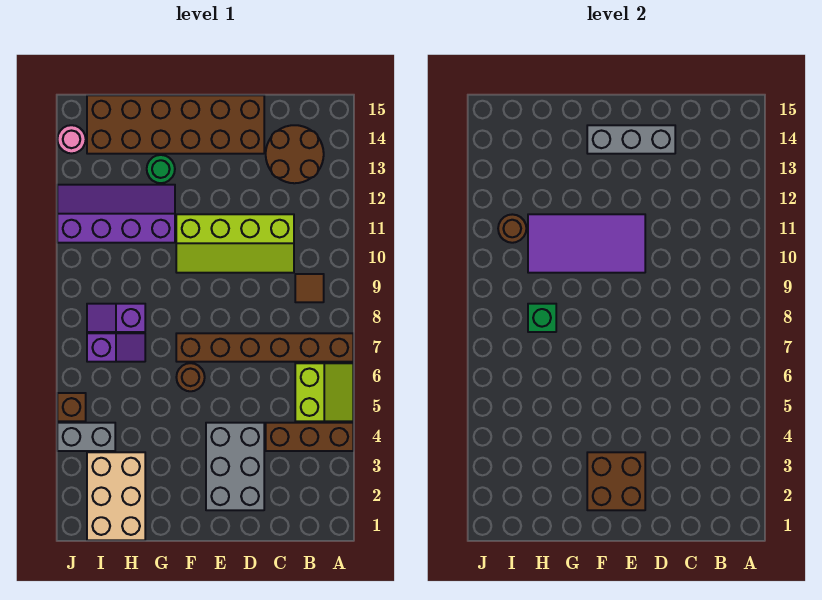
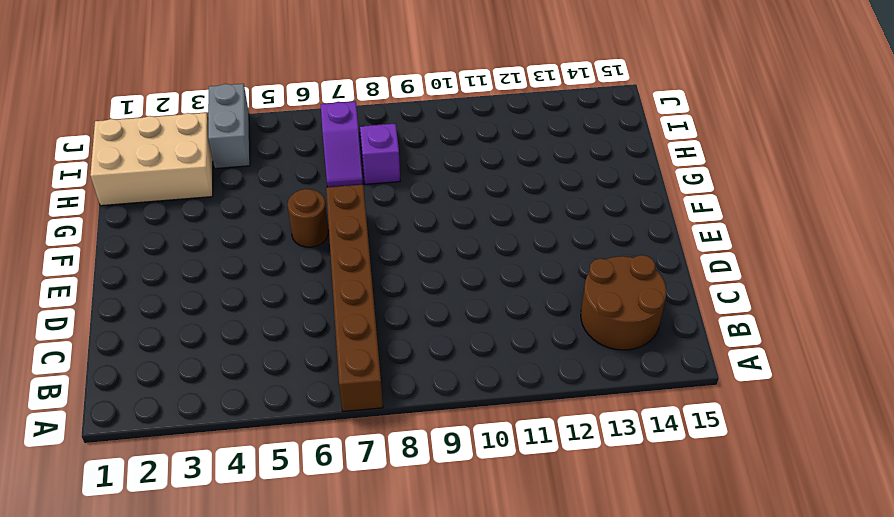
none -> brown 1x3 brick [266,423,353,451]
none -> lime 2x2 slope [295,363,353,421]
none -> brown 1x1 tile [295,274,324,302]

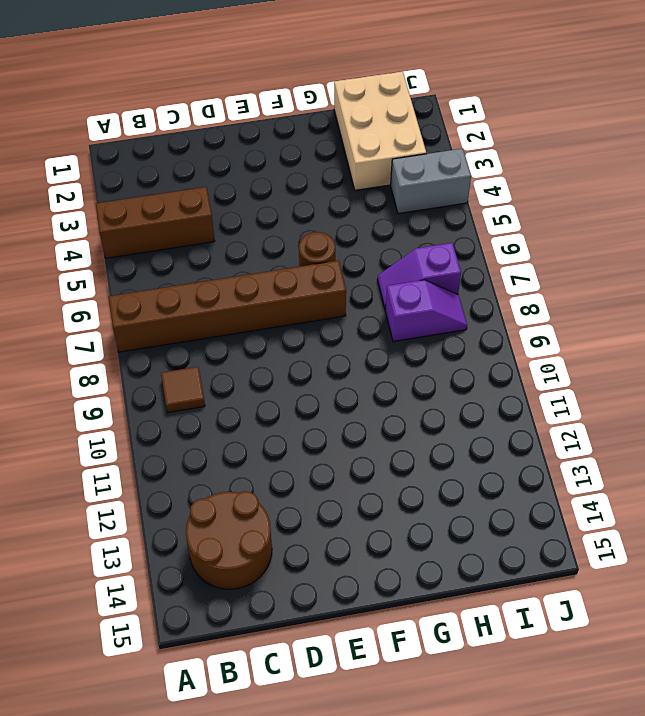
none -> lime 2x2 slope [295,363,353,421]
none -> lime 2x4 slope [176,214,294,273]
none -> grey 2x3 brick [206,423,264,510]

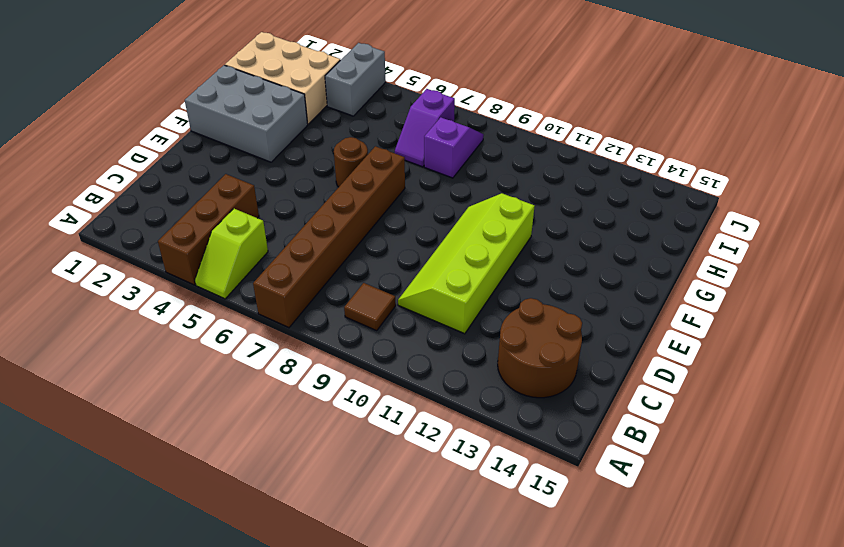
lime 1x2 slope [195,209,268,299] -> lime 2x2 slope [295,363,353,421]
grey 2x3 brick [185,65,308,162] -> grey 2x3 brick moved to [206,423,264,510]
none -> brown 2x6 brick [87,95,264,154]
none -> purple 2x4 slope [57,185,175,243]
none -> green 1x1 round brick [147,155,175,183]

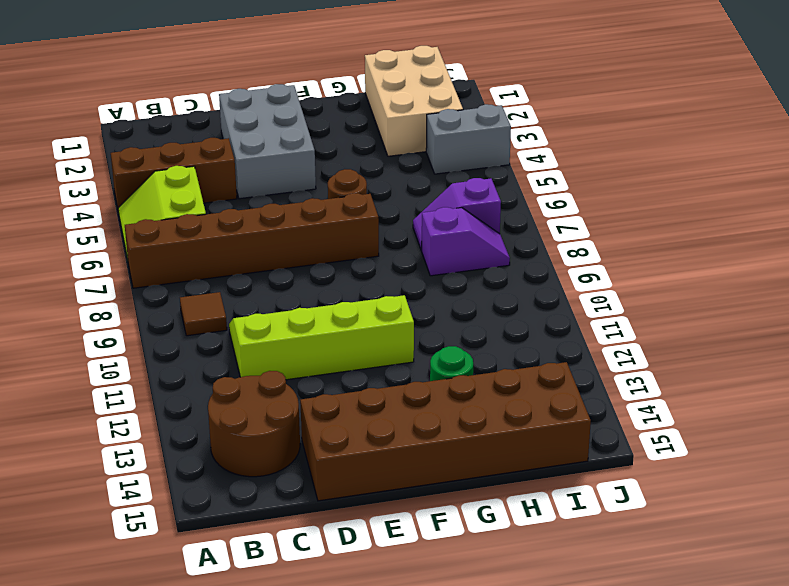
none -> purple 2x4 slope [57,185,175,243]
none -> brown 1x1 brick [57,393,86,421]
none -> pink 1x1 round brick [57,125,86,153]

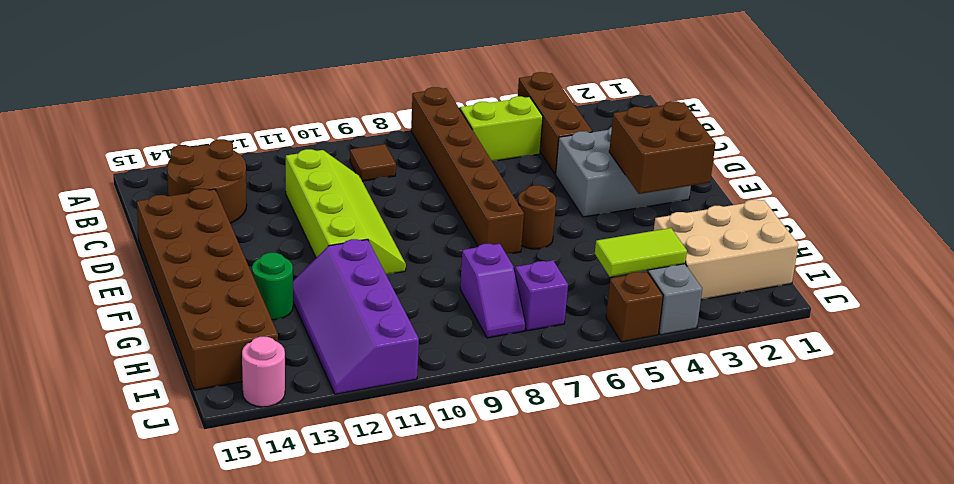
lime 1x2 tile [595,228,687,277] -> none
none -> grey 1x3 brick [587,125,675,154]
none -> purple 2x4 tile [528,214,645,273]
none -> green 1x1 brick [528,304,556,332]

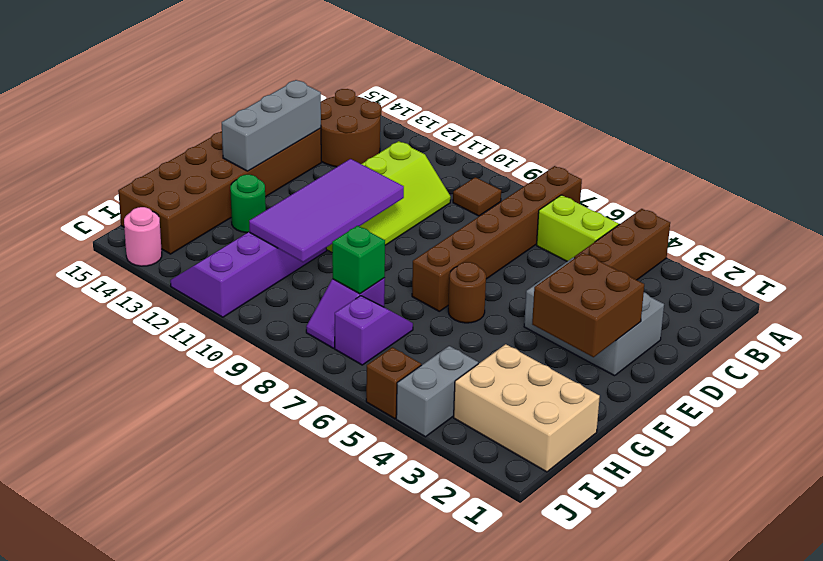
none -> brown 1x1 round brick [498,214,526,243]

